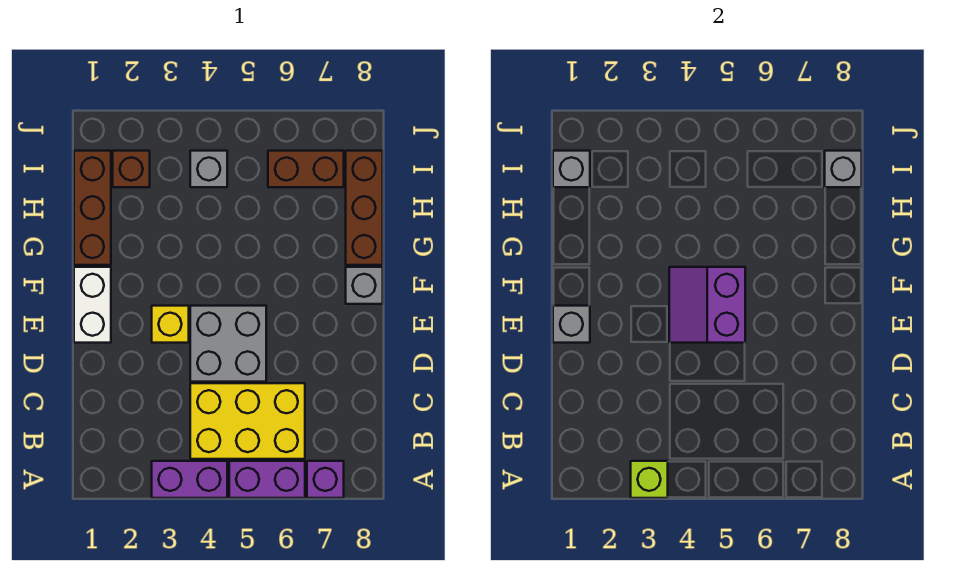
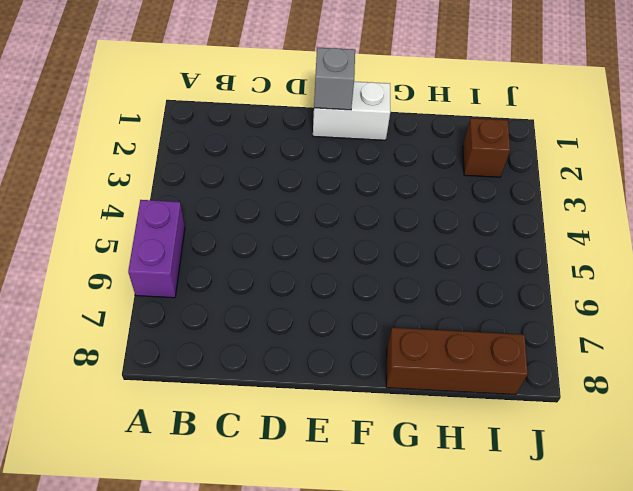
none -> purple 1x2 brick [152,461,227,498]
none -> purple 1x1 brick [307,461,344,498]
none -> yellow 2x3 brick [190,383,305,459]

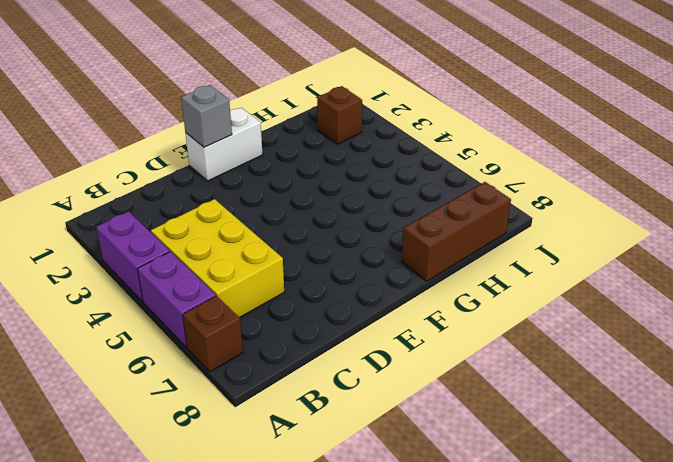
brown 1x1 brick [183,296,243,372] -> purple 1x1 brick [307,461,344,498]
none -> grey 2x2 brick [190,306,266,382]
none -> yellow 1x1 brick [152,306,189,343]
none -> grey 1x1 brick [346,267,383,304]

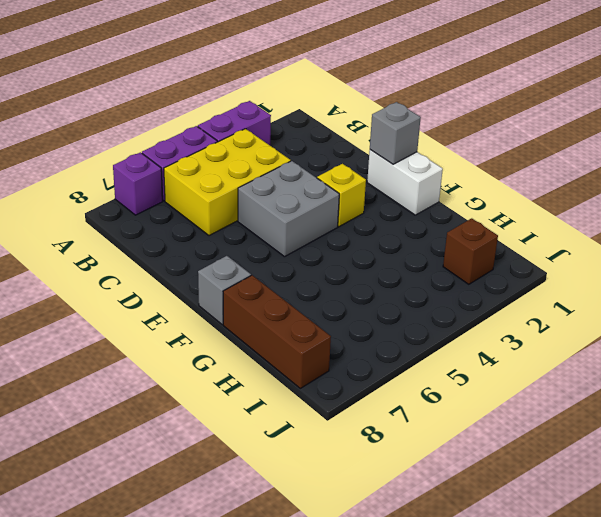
none -> brown 1x3 brick [74,151,111,265]
none -> grey 1x1 brick [190,151,227,187]
none -> brown 1x2 brick [268,151,344,187]

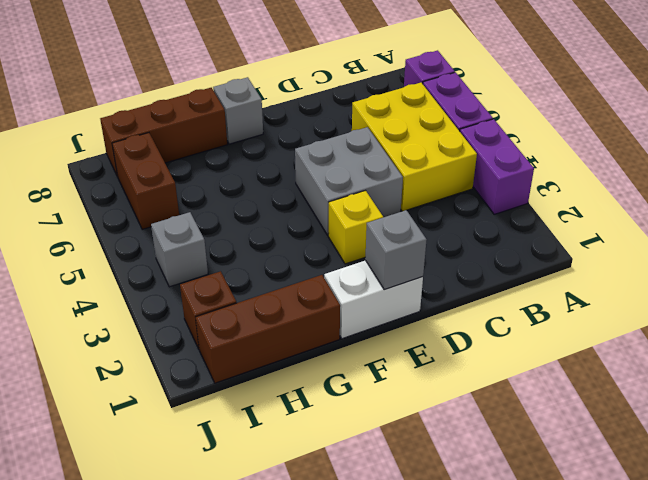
none -> lime 1x1 brick [631,461,668,498]
none -> purple 2x2 slope [669,267,745,343]
none -> grey 1x1 brick [553,151,590,187]

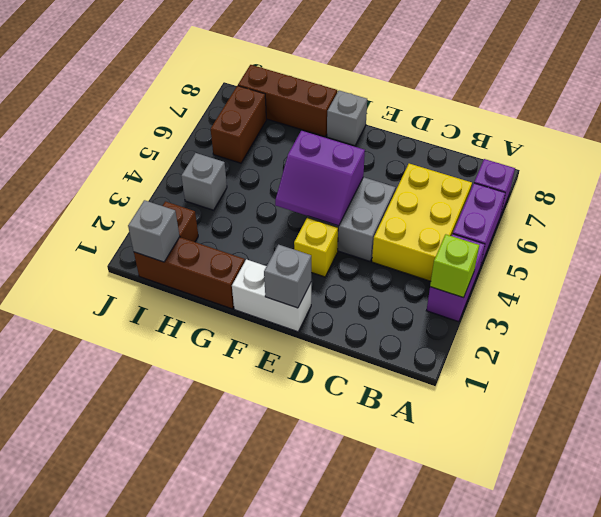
none -> grey 1x1 brick [825,151,862,187]

